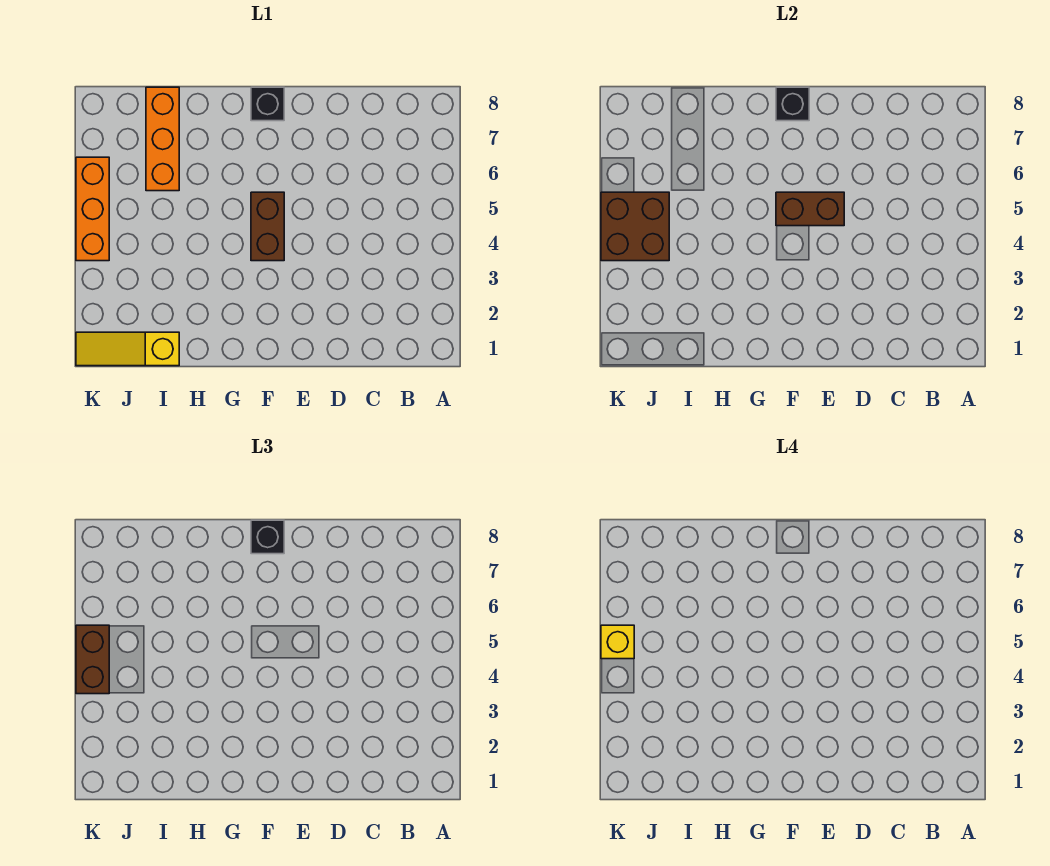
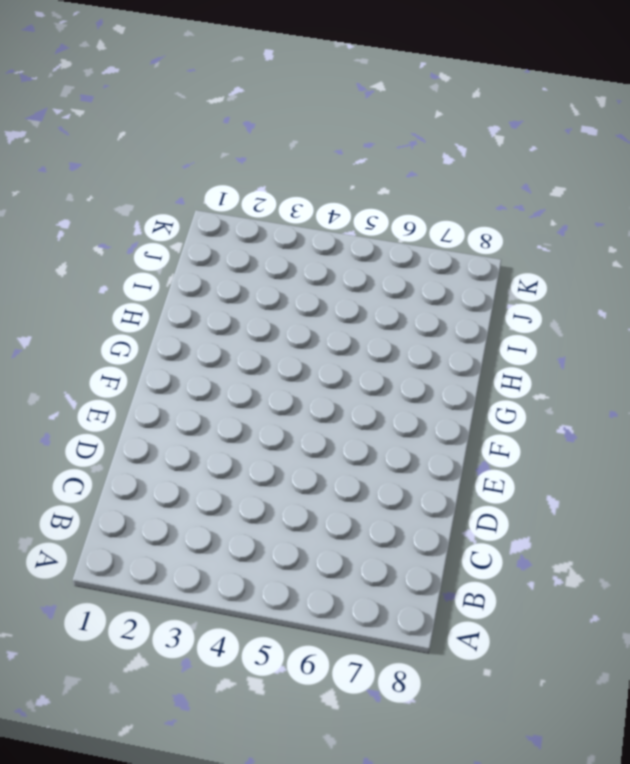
none -> brown 1x2 brick [251,192,284,261]
none -> black 1x1 brick [251,87,284,121]

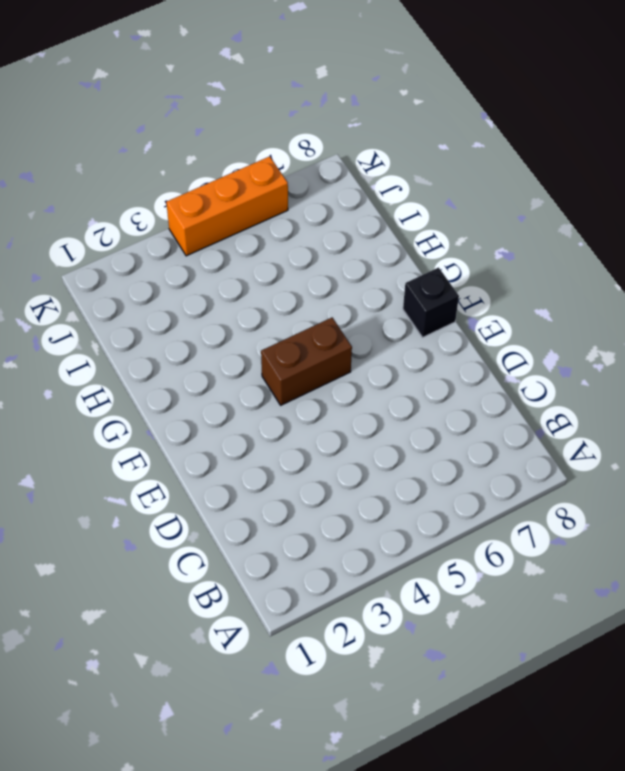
none -> yellow 1x3 slope [76,332,179,366]
none -> orange 1x3 brick [146,87,179,191]

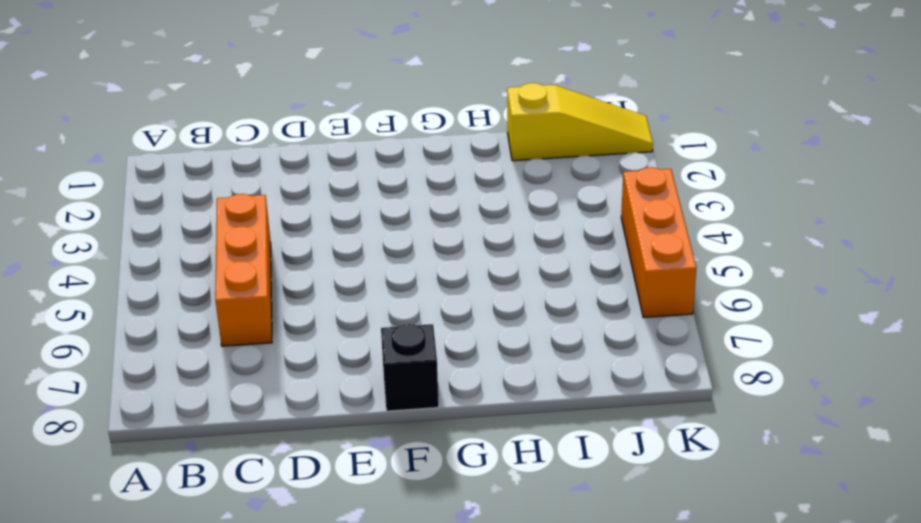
orange 1x3 brick [215,194,272,346] -> orange 1x3 brick moved to [146,87,179,191]
none -> brown 1x2 brick [251,192,284,261]
none -> brown 1x2 brick [776,192,844,226]

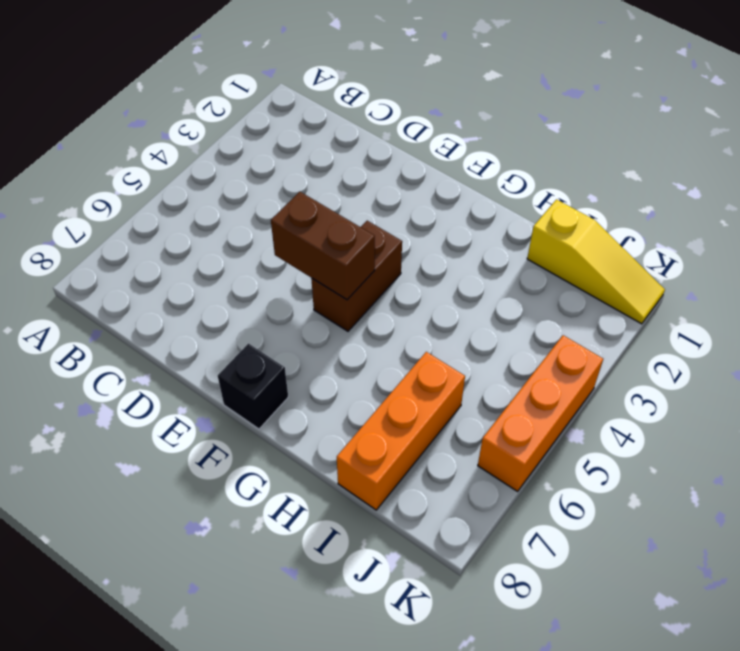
none -> black 1x1 brick [776,87,809,121]
none -> brown 2x2 brick [601,192,669,261]

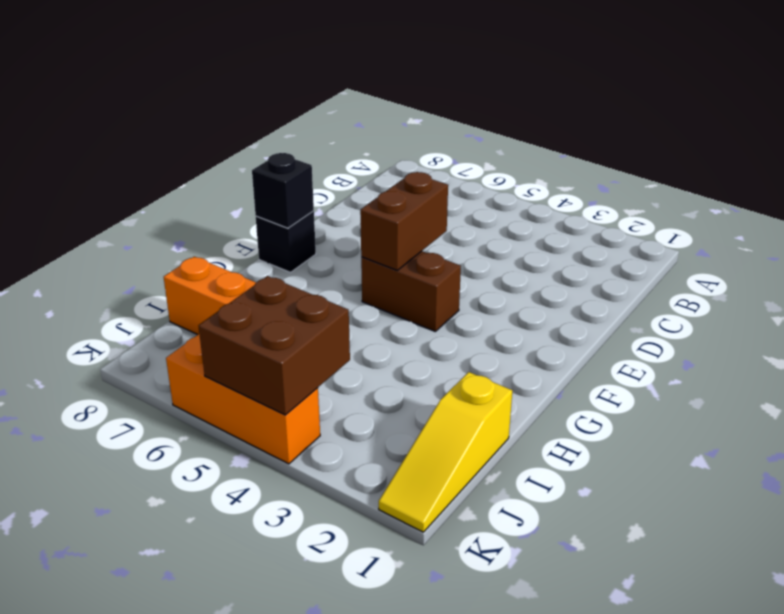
none -> black 1x1 brick [251,520,284,554]
none -> brown 1x2 brick [76,625,109,694]

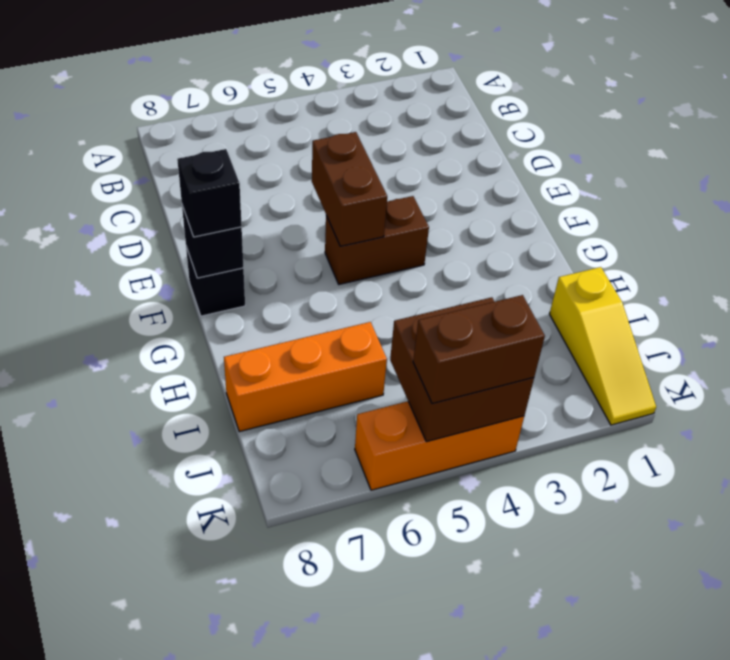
none -> yellow 1x1 brick [601,625,634,659]

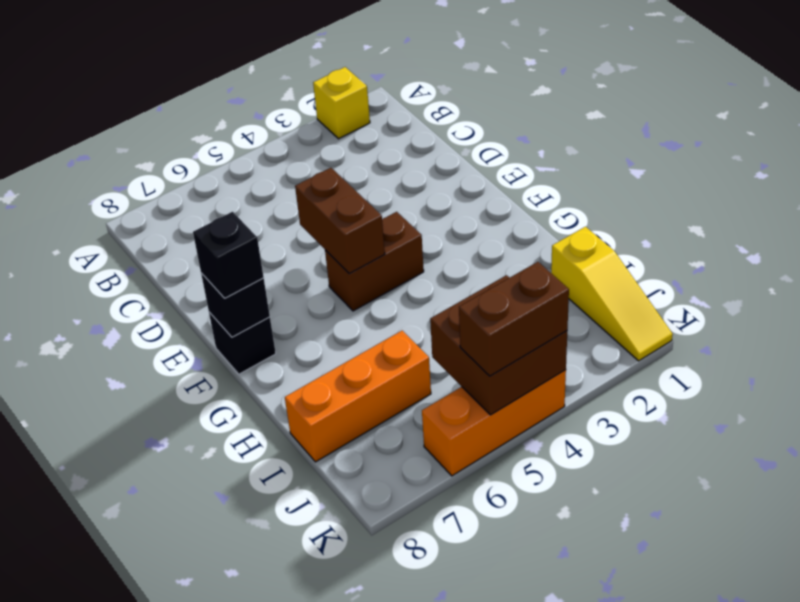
yellow 1x1 brick [313,67,370,139] -> yellow 1x1 brick moved to [601,625,634,659]

